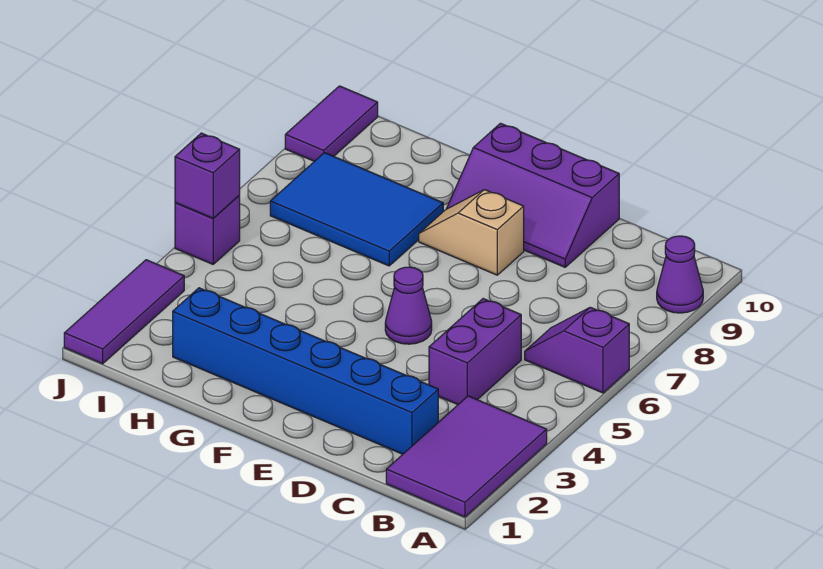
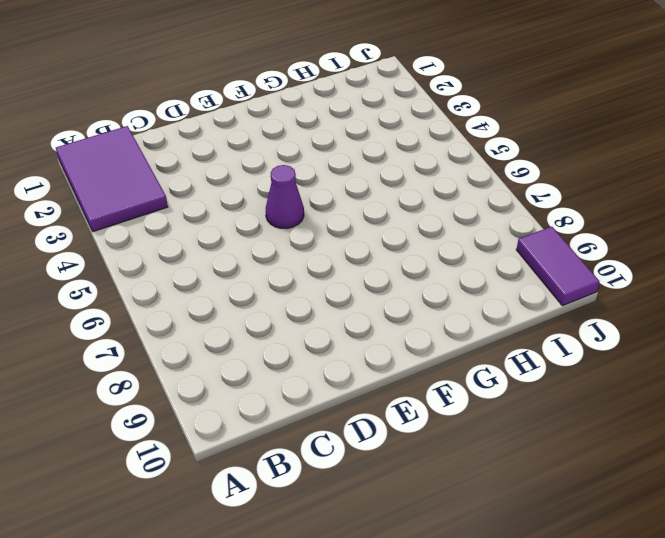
none -> purple 1x2 slope [525,307,629,393]
none -> purple 1x1 cone [657,236,703,313]
none -> blue 1x6 brick [173,288,438,454]

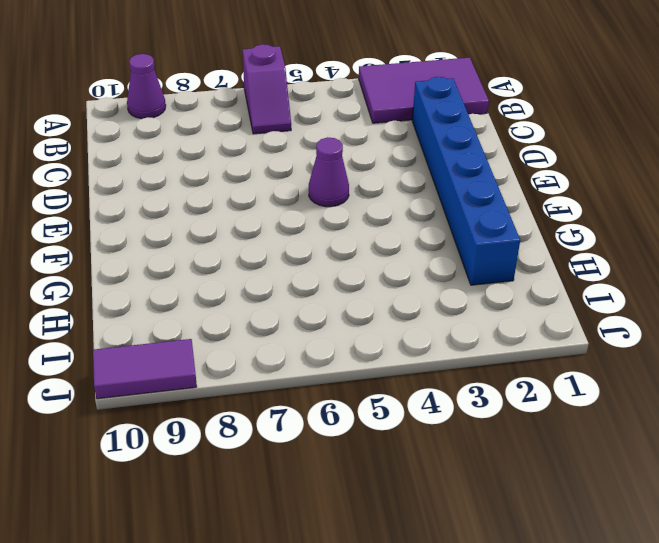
none -> purple 1x2 brick [429,299,521,405]
none -> purple 2x3 slope [447,123,619,267]
none -> tan 1x2 slope [419,190,524,275]

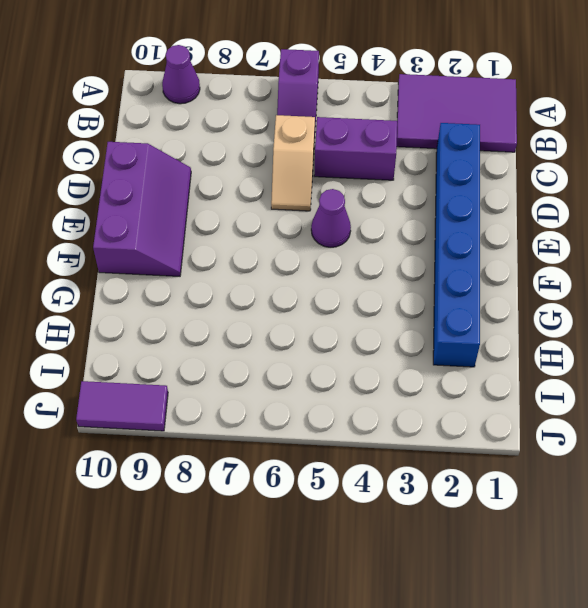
tan 1x2 slope [271,115,315,211] -> tan 1x2 slope moved to [419,190,524,275]
none -> blue 2x3 tile [270,153,443,266]
none -> purple 1x3 tile [64,260,184,364]
none -> purple 1x1 brick [175,196,240,264]

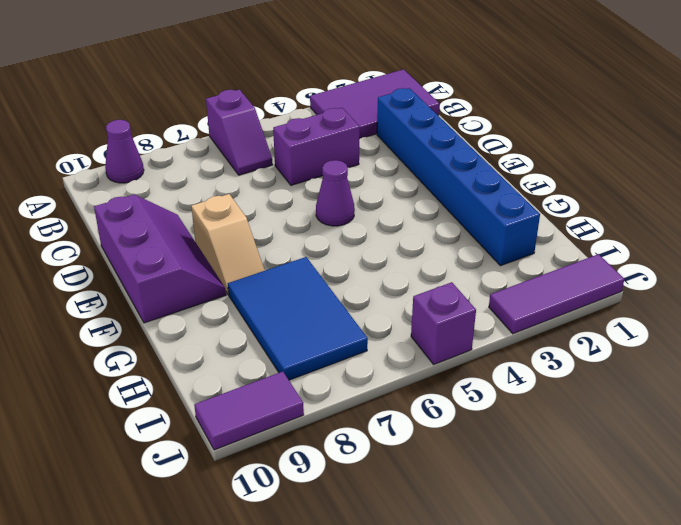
none -> purple 1x1 brick [175,133,240,218]

